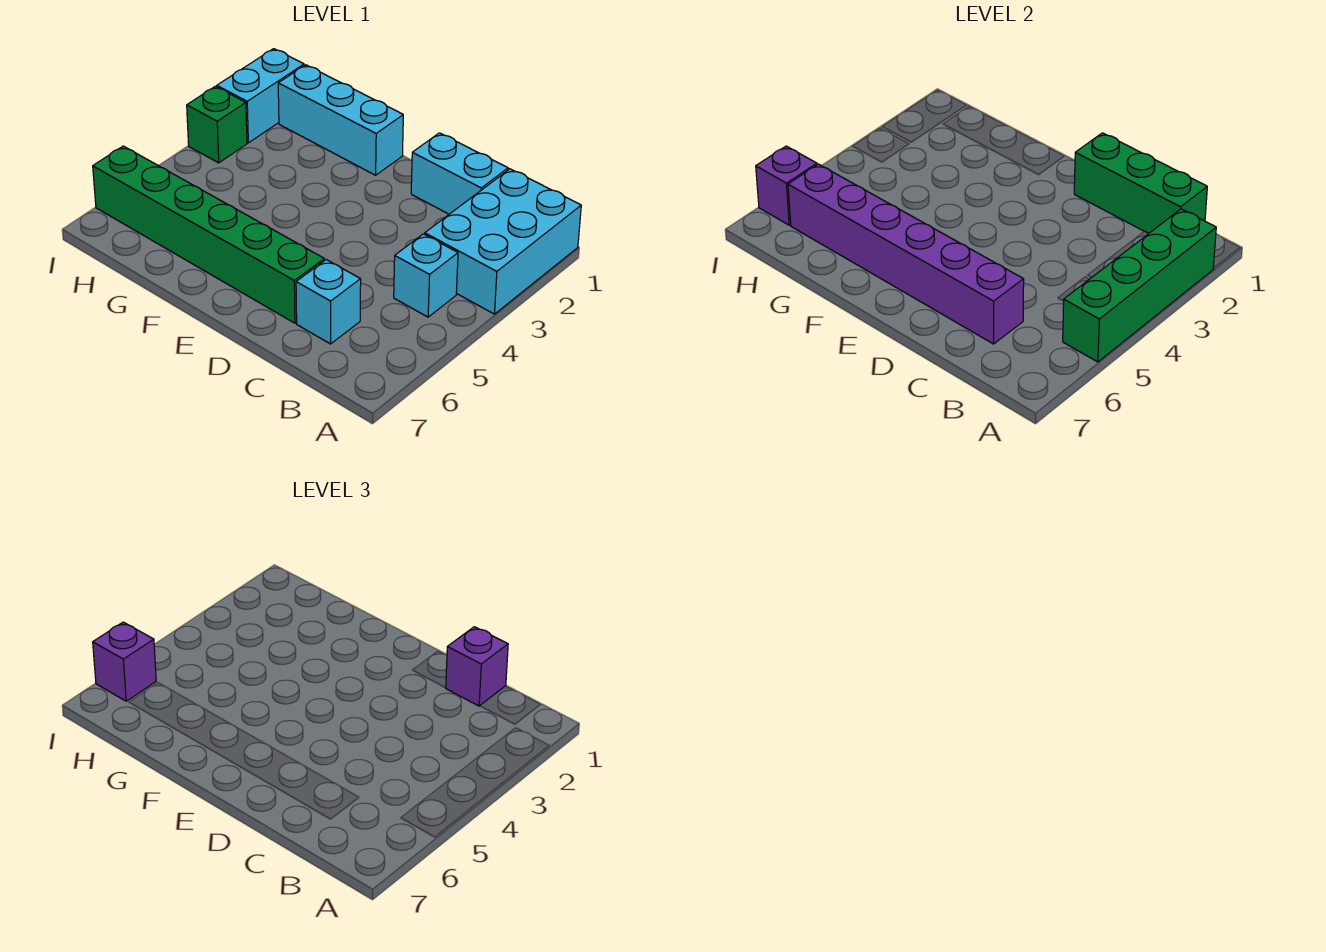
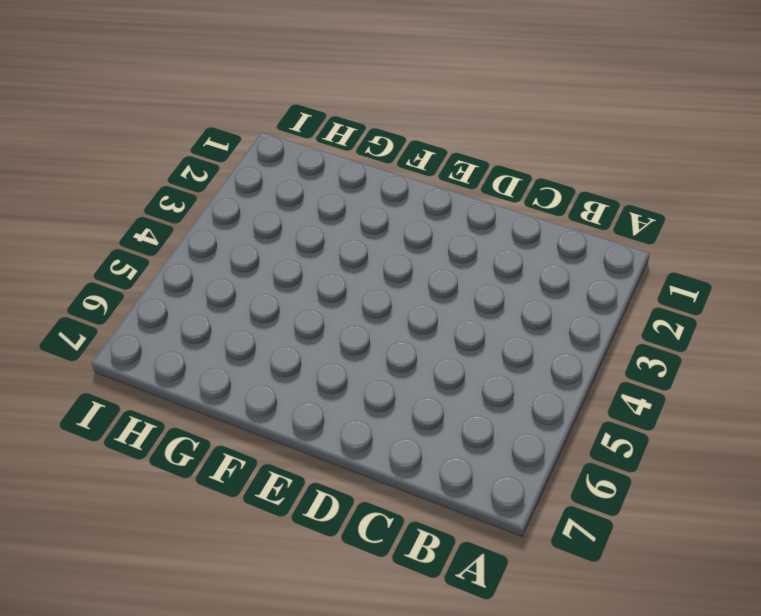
none -> cyan 2x3 brick [425,169,581,314]
none -> cyan 1x1 brick [394,234,458,317]
none -> cyan 1x2 brick [411,133,508,214]

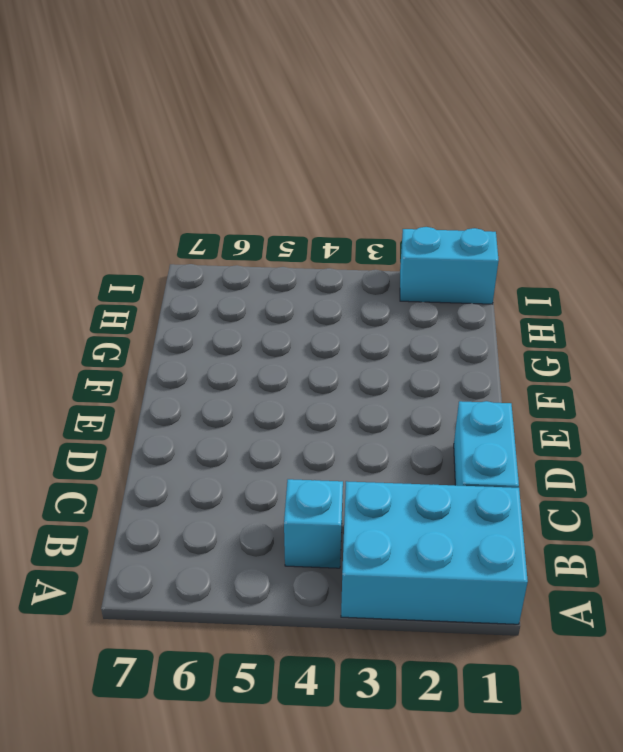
none -> cyan 1x1 brick [296,260,361,344]
none -> green 1x6 brick [93,146,324,323]
none -> cyan 1x3 brick [278,65,403,175]

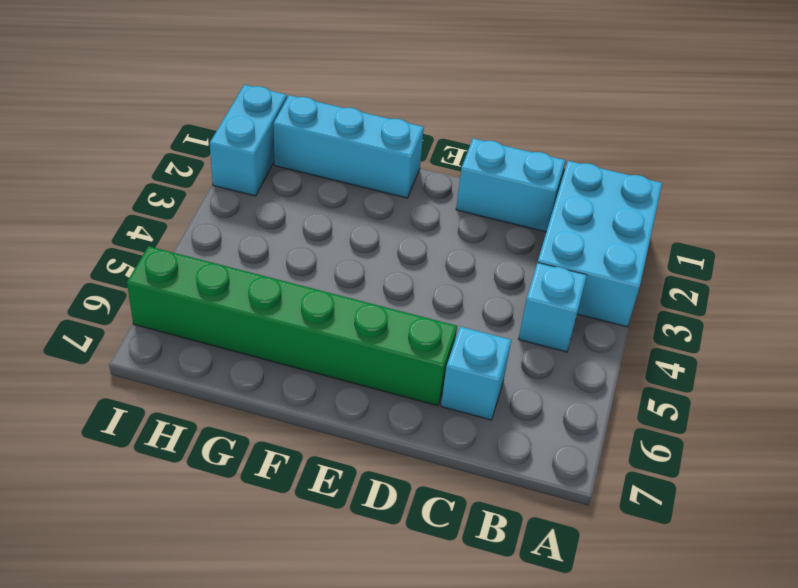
none -> green 1x1 brick [187,86,247,163]
none -> green 1x4 brick [1063,209,1216,362]
none -> green 1x3 brick [1074,133,1207,233]

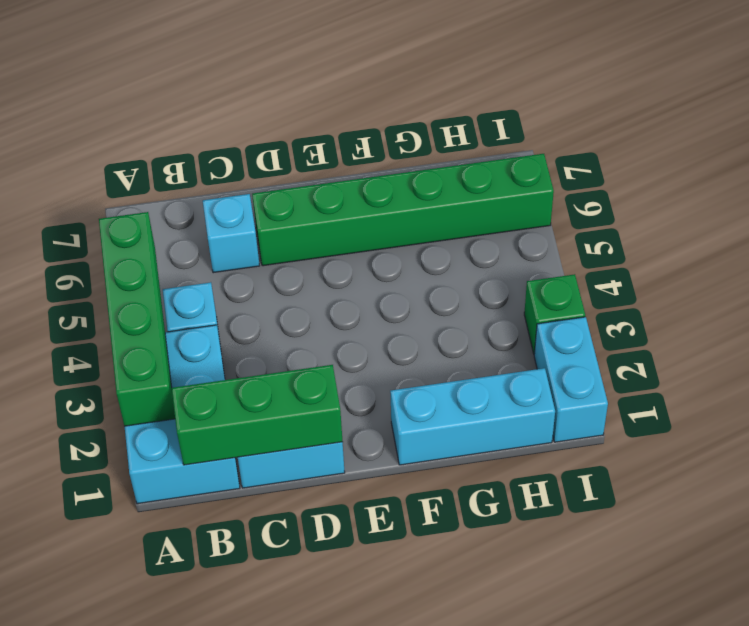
none -> purple 1x6 brick [788,164,1024,344]
none -> purple 1x1 brick [756,146,817,225]
none -> purple 1x1 brick [446,627,508,706]

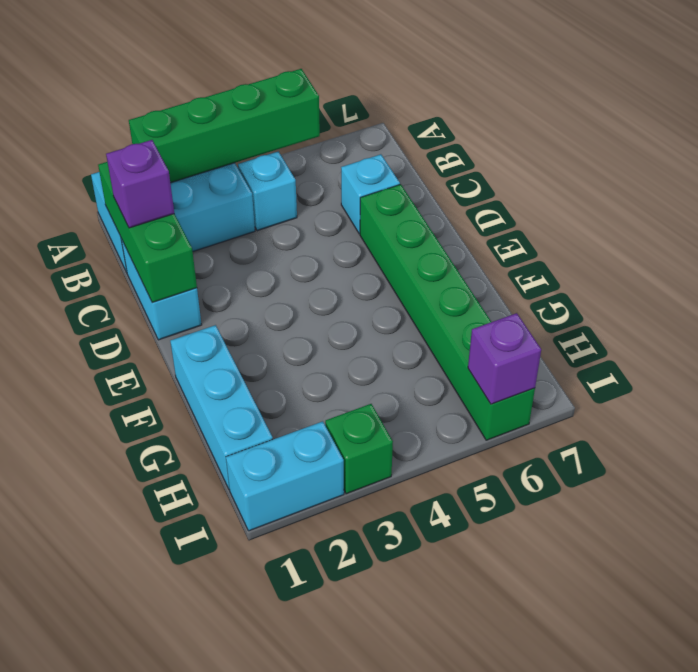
none -> purple 1x6 brick [788,164,1024,344]
none -> purple 1x1 brick [93,622,156,701]

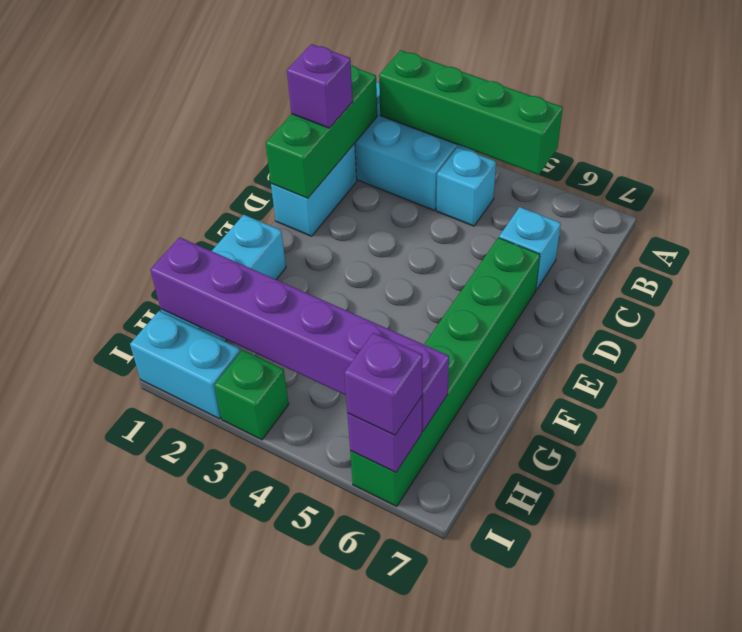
purple 1x6 brick [150,237,449,431] -> purple 1x6 brick turned to [788,164,1024,344]

